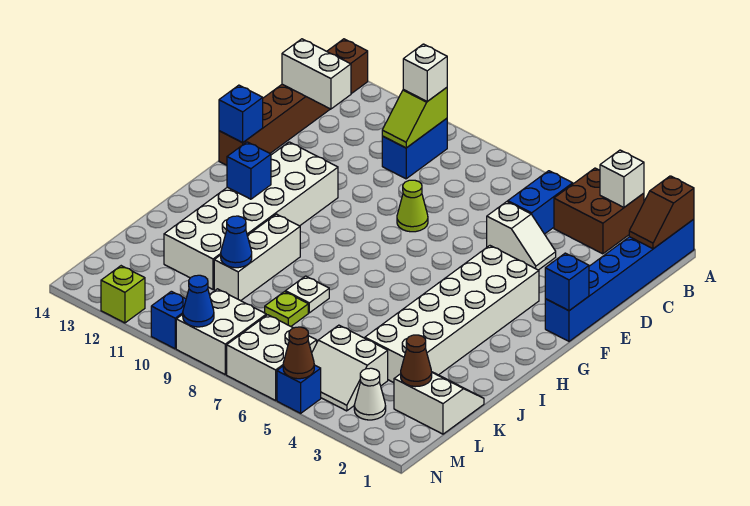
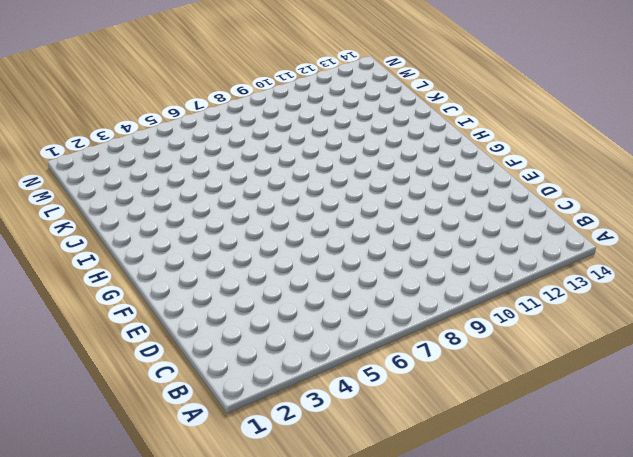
none -> blue 1x6 brick [545,219,694,341]
none -> brown 2x2 brick [554,168,644,254]
none -> brown 1x6 brick [219,39,368,165]
none -> blue 1x2 brick [508,171,573,234]

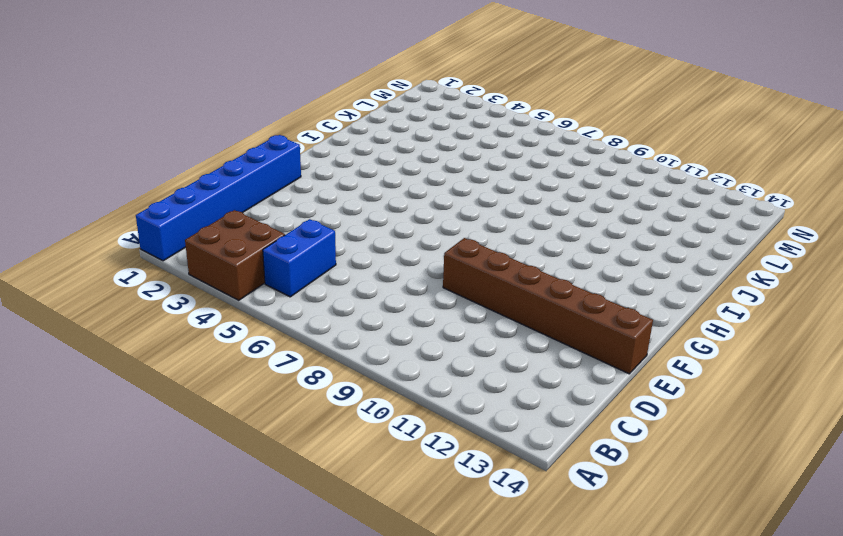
brown 1x6 brick [443,238,653,374] -> brown 1x6 brick turned to [219,39,368,165]
none -> blue 1x2 brick [382,118,447,179]
none -> white 1x2 slope [487,202,556,270]
none -> lime 1x1 cone [397,180,428,232]
none -> white 2x6 brick [365,246,539,383]

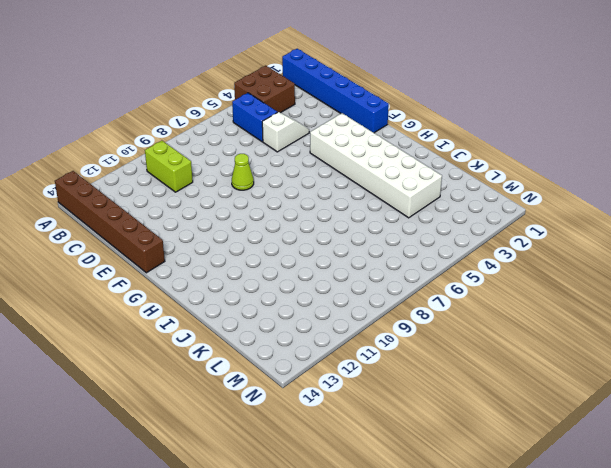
lime 1x2 brick [145,141,193,192] -> blue 1x2 brick [382,118,447,179]
none -> white 2x6 brick [164,142,338,289]
none -> white 1x3 brick [214,214,300,301]
none -> white 1x1 plate [286,276,329,313]
none -> white 2x2 slope [394,372,484,434]

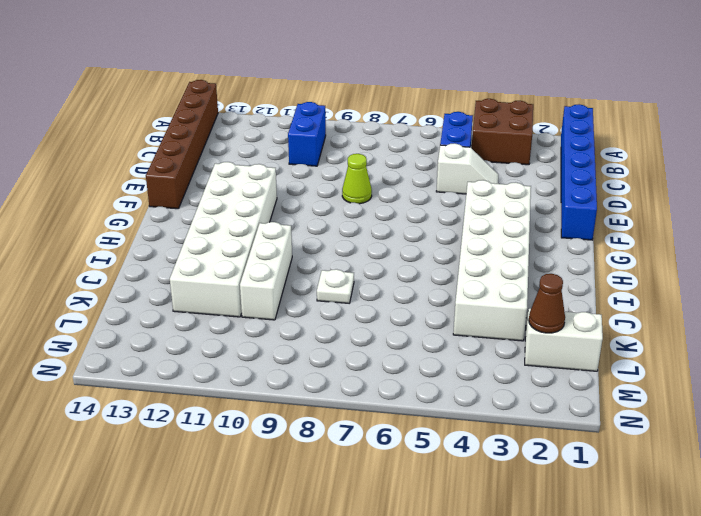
none -> lime 1x1 plate [265,292,308,326]
none -> white 2x2 slope [312,325,388,411]
none -> white 1x1 cone [354,368,386,420]
none -> white 2x2 brick [227,315,317,400]

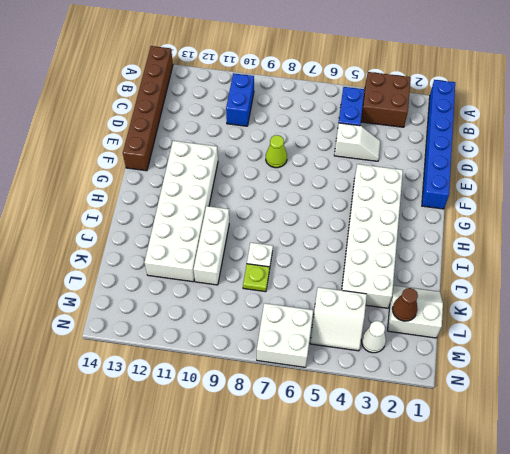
none -> white 2x2 brick [176,289,266,375]
none -> blue 1x1 brick [277,365,321,413]
none -> blue 1x1 brick [151,291,186,349]
none -> lime 1x1 brick [101,266,145,323]

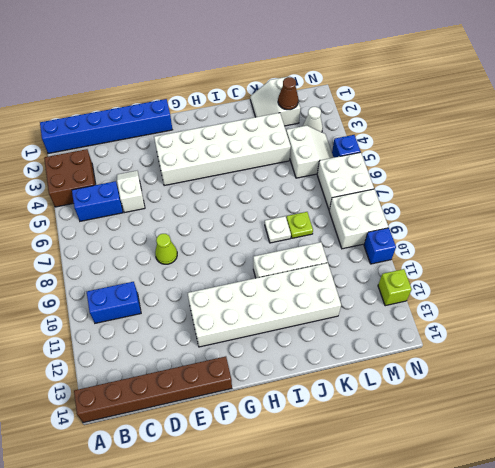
none -> brown 1x2 slope [629,176,694,249]
none -> white 1x1 brick [600,150,644,207]
none -> lime 1x2 slope [382,88,447,148]
none -> white 1x2 brick [282,39,351,109]

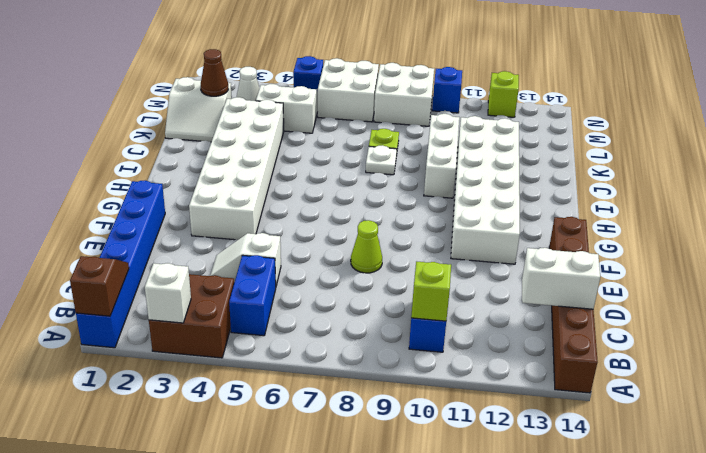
none -> blue 1x1 brick [545,253,589,311]
none -> blue 1x1 brick [219,85,263,143]
none -> blue 1x1 brick [227,142,271,199]
none -> blue 1x1 cone [221,216,252,268]

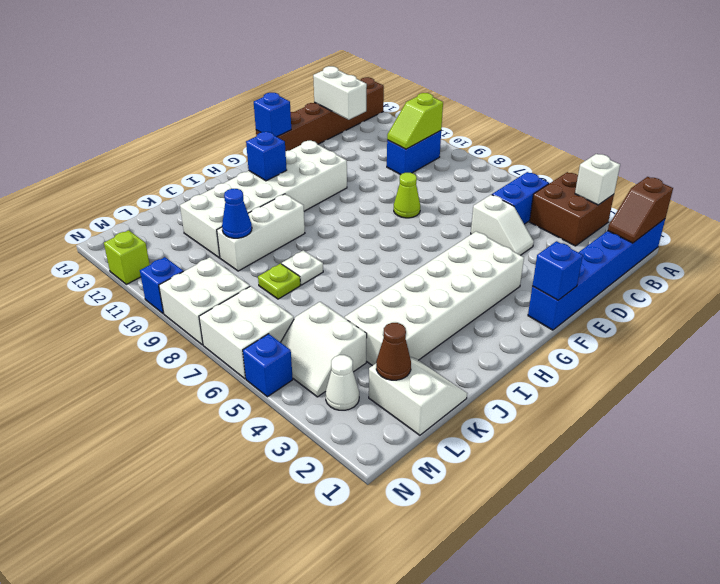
none -> brown 1x1 cone [283,327,314,379]
none -> blue 1x1 cone [183,275,214,327]
none -> white 1x1 brick [403,44,447,101]

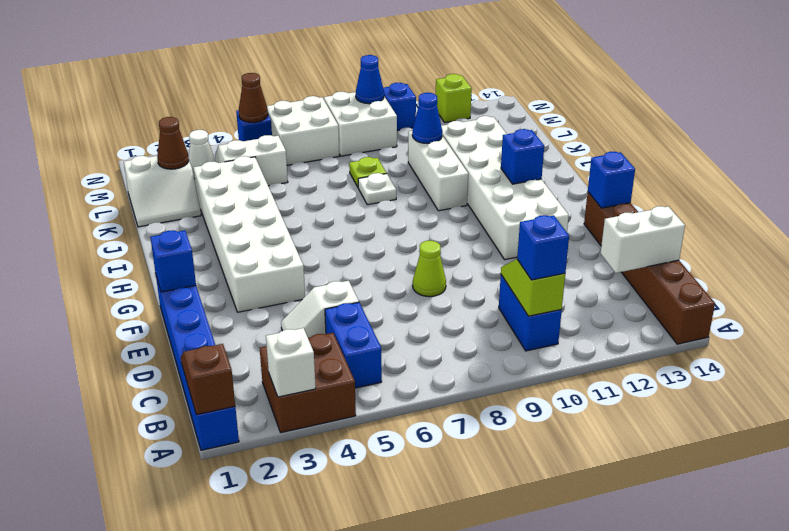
blue 1x1 brick [517,215,569,280] -> white 1x1 brick [403,44,447,101]

